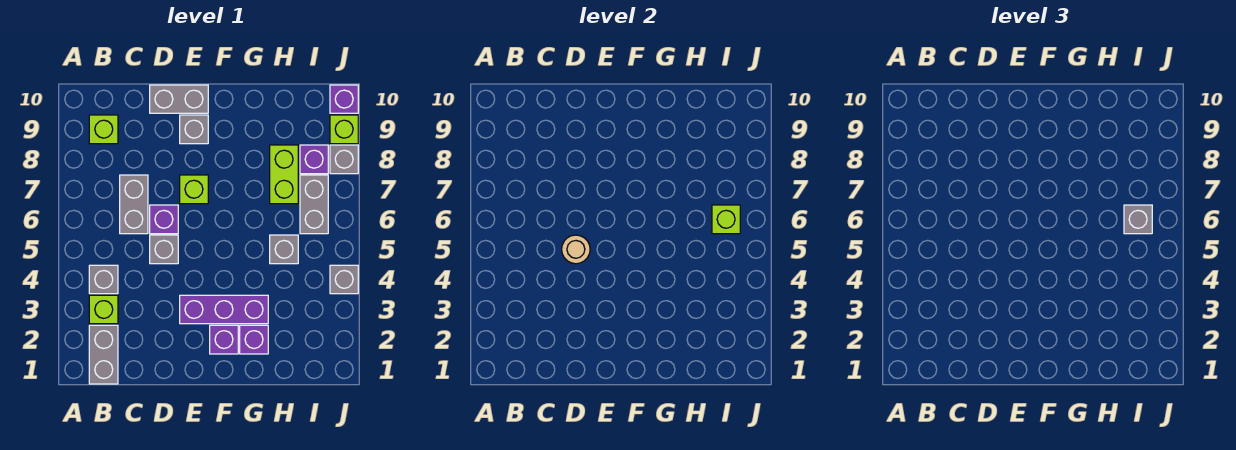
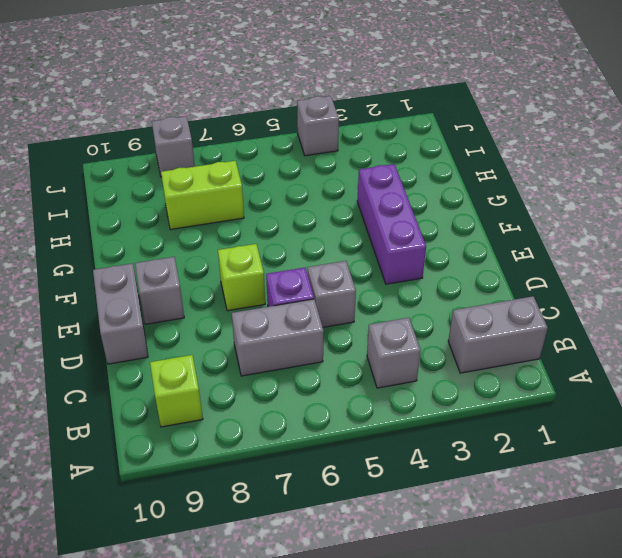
none -> lime 1x1 brick [89,295,118,324]
none -> purple 1x1 brick [210,325,238,354]
none -> purple 1x1 brick [240,325,268,354]

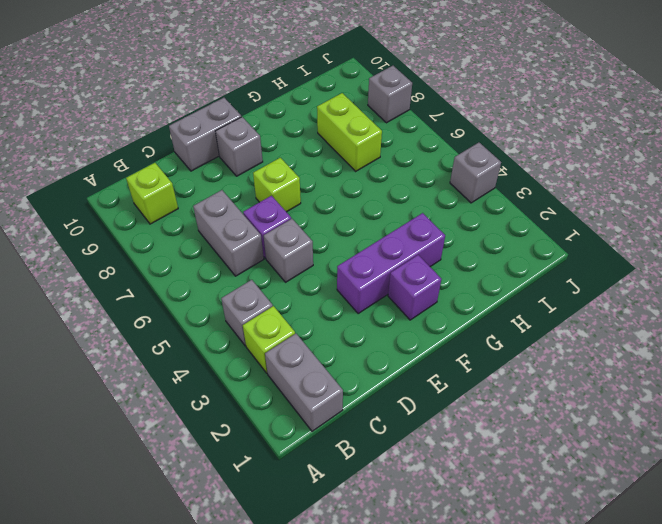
none -> purple 1x1 brick [240,325,268,354]
none -> grey 1x1 brick [270,235,298,264]
none -> grey 1x2 brick [300,175,328,234]

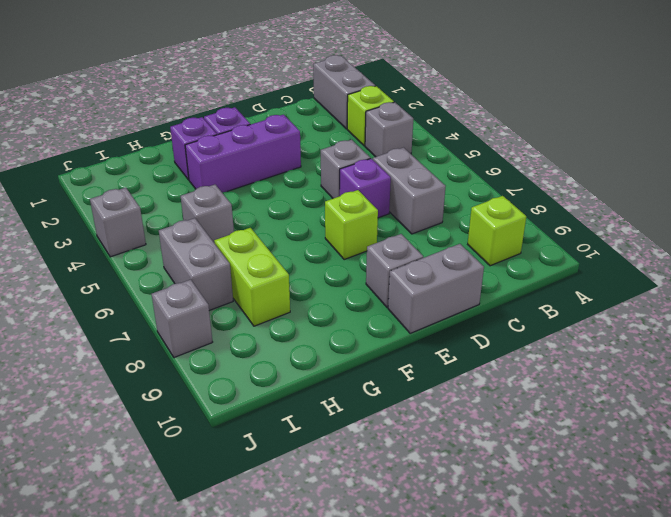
none -> purple 1x1 brick [300,145,328,174]
none -> lime 1x1 brick [330,115,358,144]
none -> purple 1x1 brick [330,85,358,113]

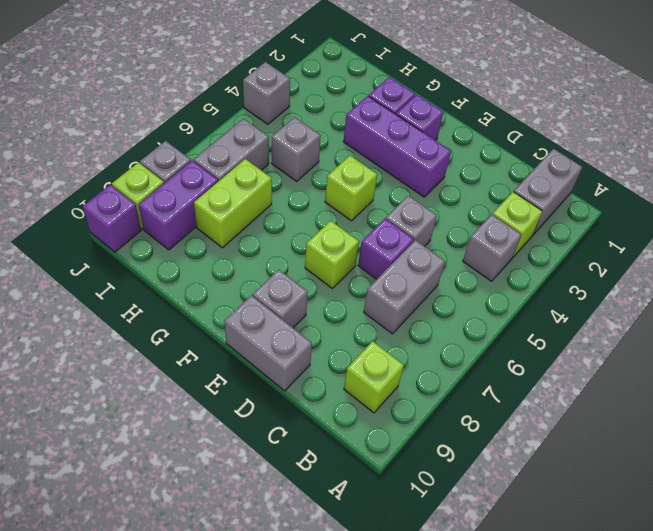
lime 1x1 brick [325,156,377,221] -> lime 1x1 brick moved to [712,205,740,234]
purple 1x2 brick [139,161,218,250] -> purple 1x1 brick [300,145,328,174]
none -> tan 1x1 round brick [562,235,590,264]
none -> grey 1x1 brick [1124,205,1152,234]

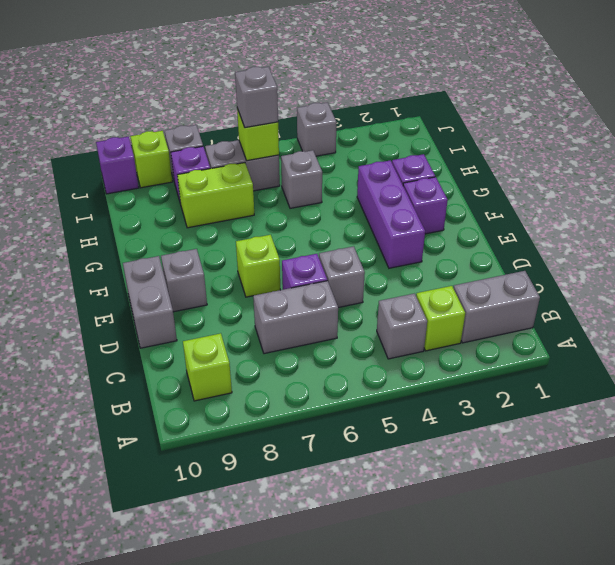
none -> tan 1x1 round brick [562,235,590,264]

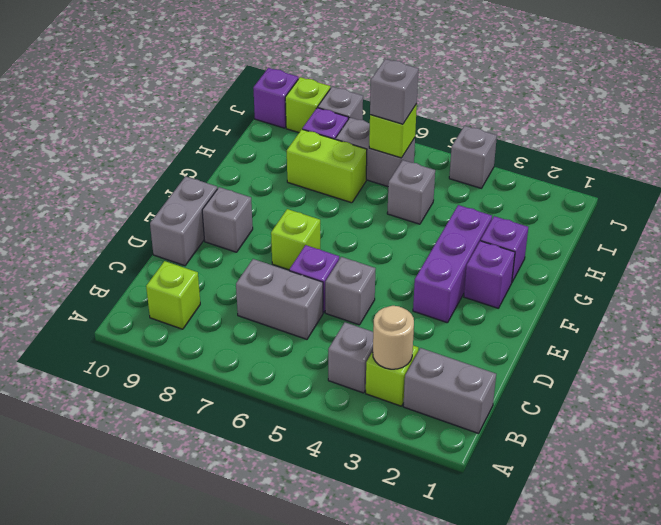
tan 1x1 round brick [373,306,414,369] -> tan 1x1 round brick moved to [562,235,590,264]

